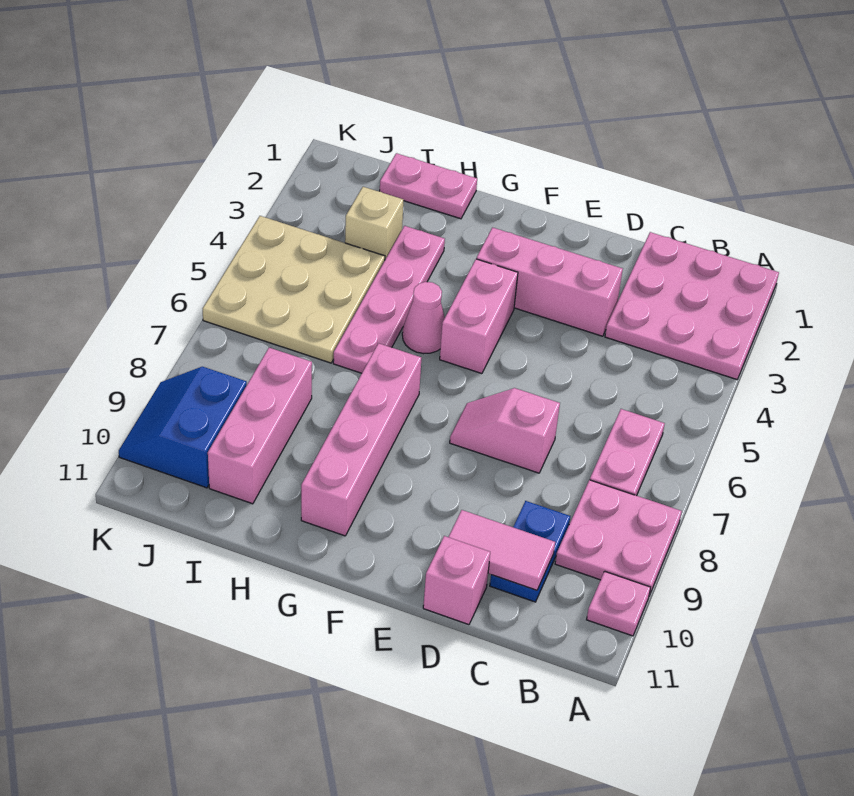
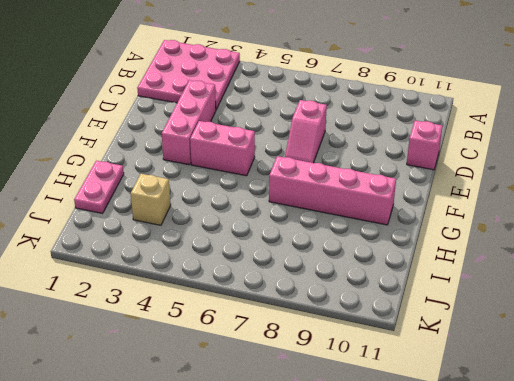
none -> pink 2x2 plate [555,480,682,596]
none -> pink 1x1 plate [587,571,651,636]
none -> pink 1x2 plate [590,409,665,496]

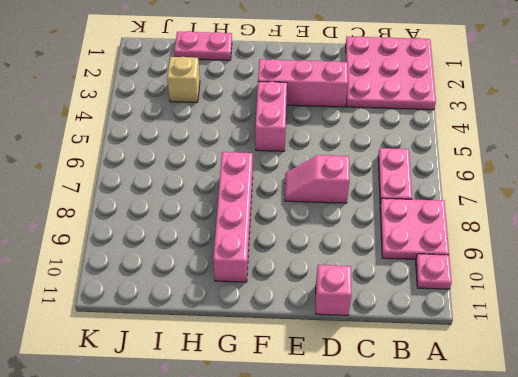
none -> blue 1x2 plate [490,501,570,602]
none -> pink 1x1 cone [402,282,445,354]
none -> pink 1x4 plate [333,226,445,373]

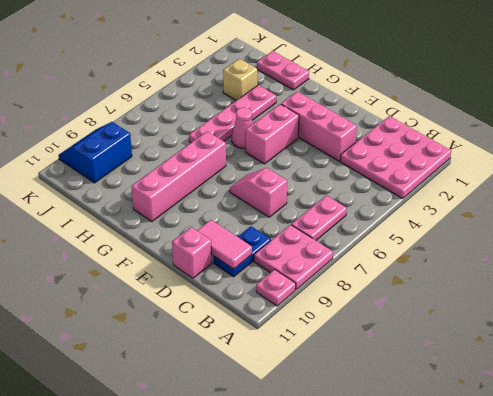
none -> tan 3x3 plate [203,216,385,363]
none -> pink 1x3 brick [208,348,312,504]

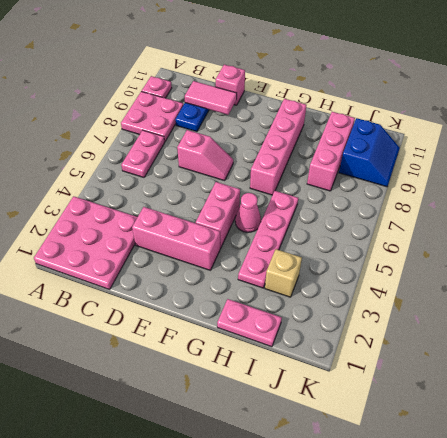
none -> tan 3x3 plate [203,216,385,363]

